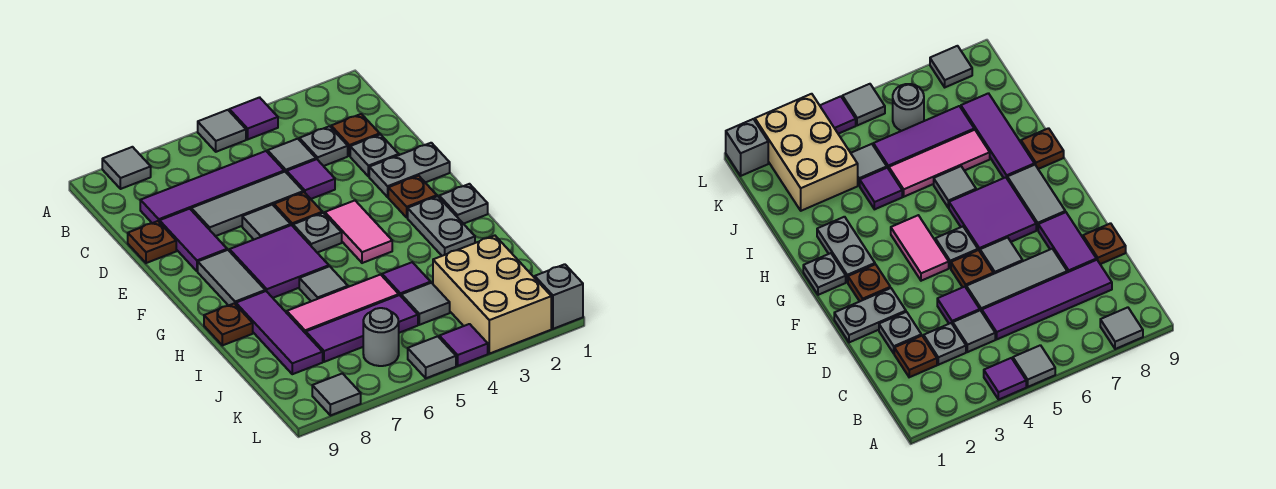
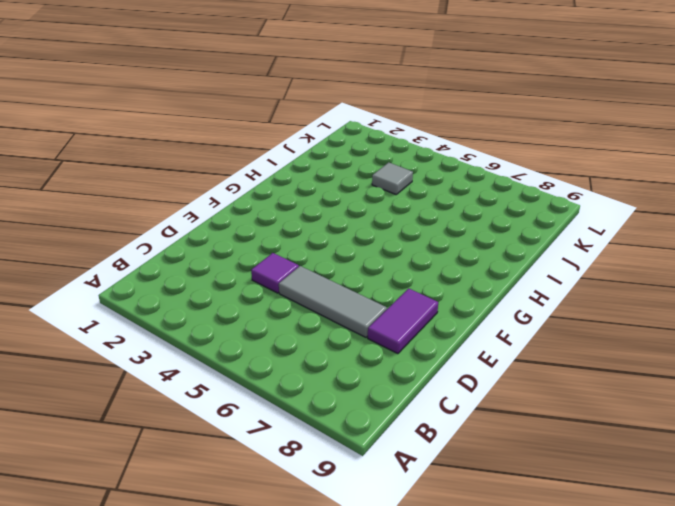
none -> purple 1x1 tile [229,97,278,139]
none -> grey 1x1 tile [198,110,246,152]
none -> grey 1x1 tile [102,147,151,189]
none -> brown 1x1 plate [331,114,380,156]

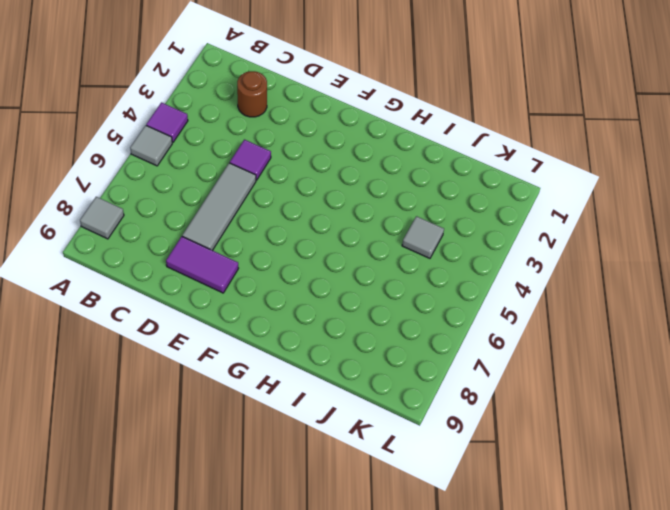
brown 1x1 round brick [237,71,267,117] -> brown 1x1 plate [331,114,380,156]
none -> grey 1x1 plate [299,126,348,166]
none -> grey 1x1 tile [268,139,316,173]
none -> purple 1x4 tile [140,151,284,223]
none -> grey 1x1 plate [350,134,399,177]

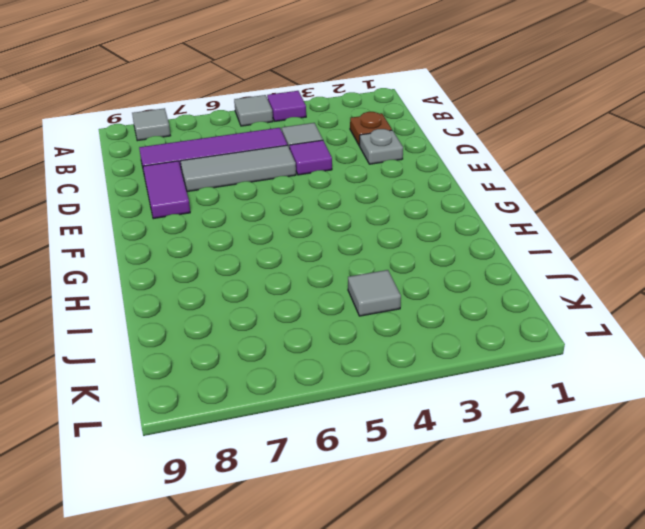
none -> grey 1x1 plate [299,126,348,166]
none -> brown 1x1 plate [128,221,176,263]
none -> grey 1x2 plate [369,143,450,197]
none -> brown 1x1 plate [274,192,322,226]

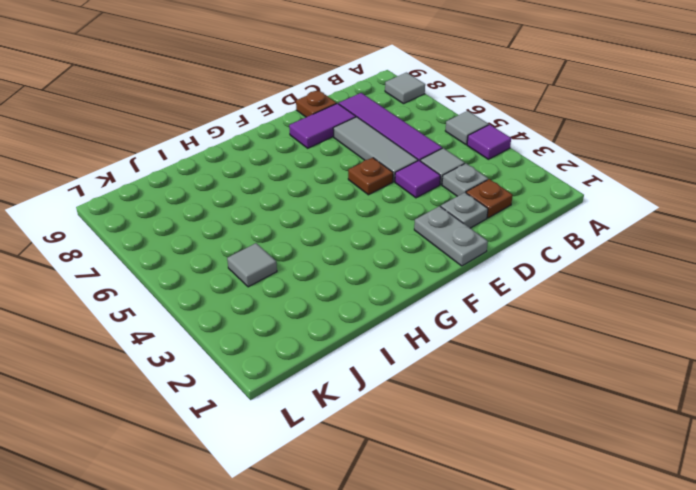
none -> grey 1x1 tile [242,205,291,239]
none -> brown 1x1 plate [388,176,437,218]
none -> pink 1x2 tile [325,201,392,263]
none -> grey 1x1 plate [293,213,342,253]

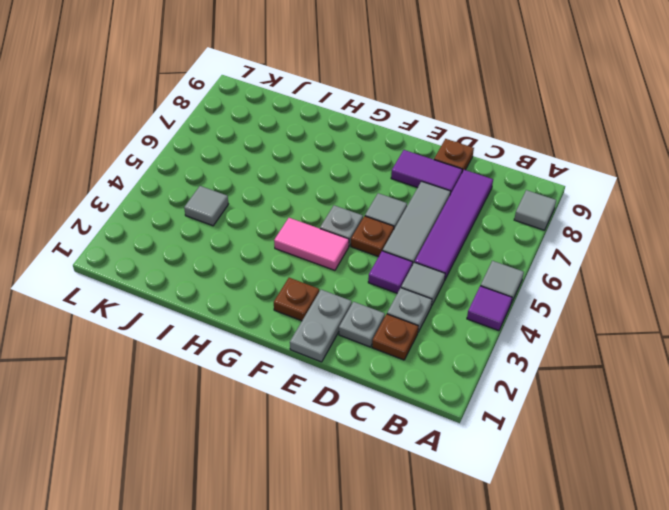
none -> purple 2x2 tile [230,225,329,298]
none -> grey 1x2 tile [198,250,265,306]
none -> grey 1x1 plate [439,184,488,224]
none -> grey 1x2 plate [408,196,475,256]

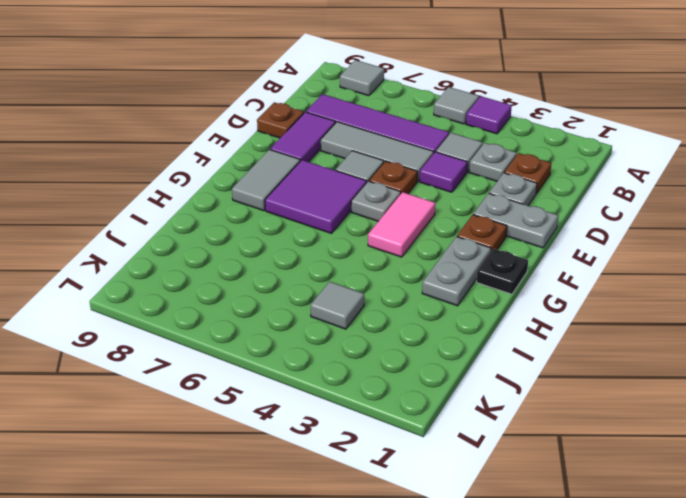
black 1x1 plate [476,249,528,294] -> grey 1x1 plate [439,184,488,224]
none -> grey 1x1 tile [299,266,348,301]
none -> purple 1x3 tile [236,291,323,374]
none -> brown 1x1 plate [204,303,253,345]
none -> purple 1x1 tile [382,262,431,296]

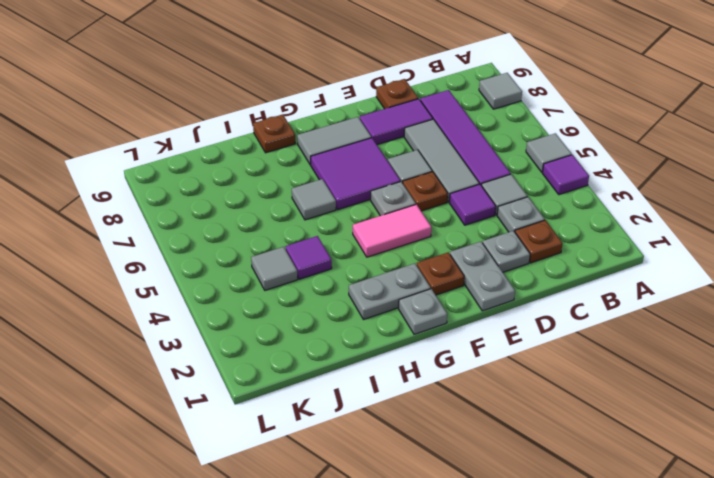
none -> purple 1x3 tile [236,291,323,374]
none -> pink 1x3 tile [287,275,399,333]
none -> tan 2x3 brick [433,236,551,354]
none -> purple 1x3 tile [306,295,418,362]

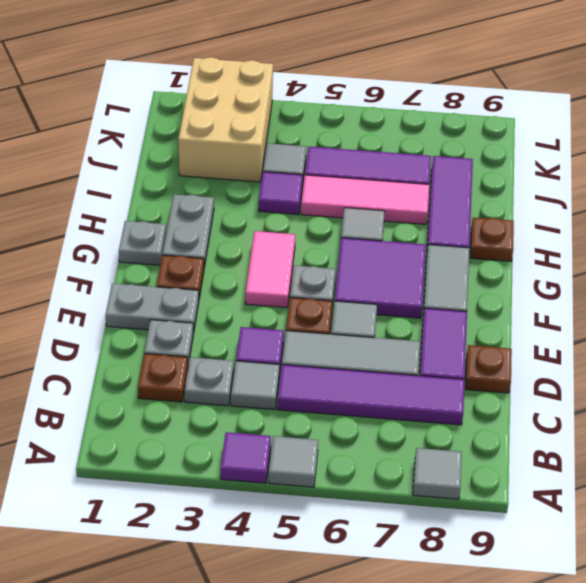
none -> grey 1x1 round brick [363,308,399,366]
none -> grey 1x1 brick [535,264,583,329]
none -> purple 1x1 tile [439,324,488,366]
none -> grey 1x1 tile [408,336,456,378]

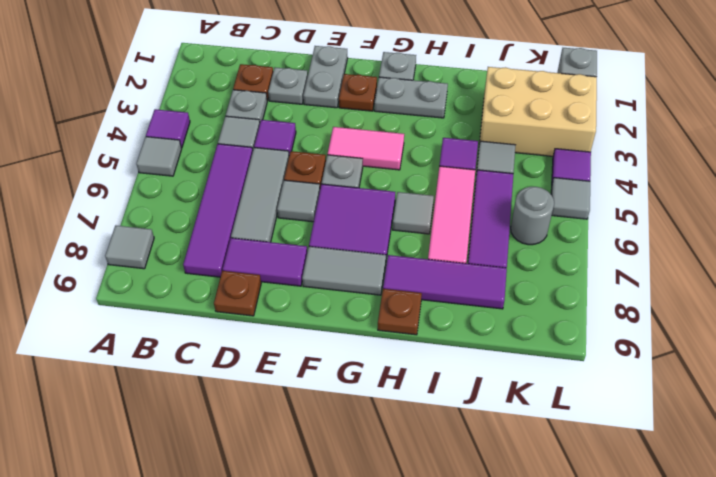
none -> grey 1x1 tile [312,373,361,416]

